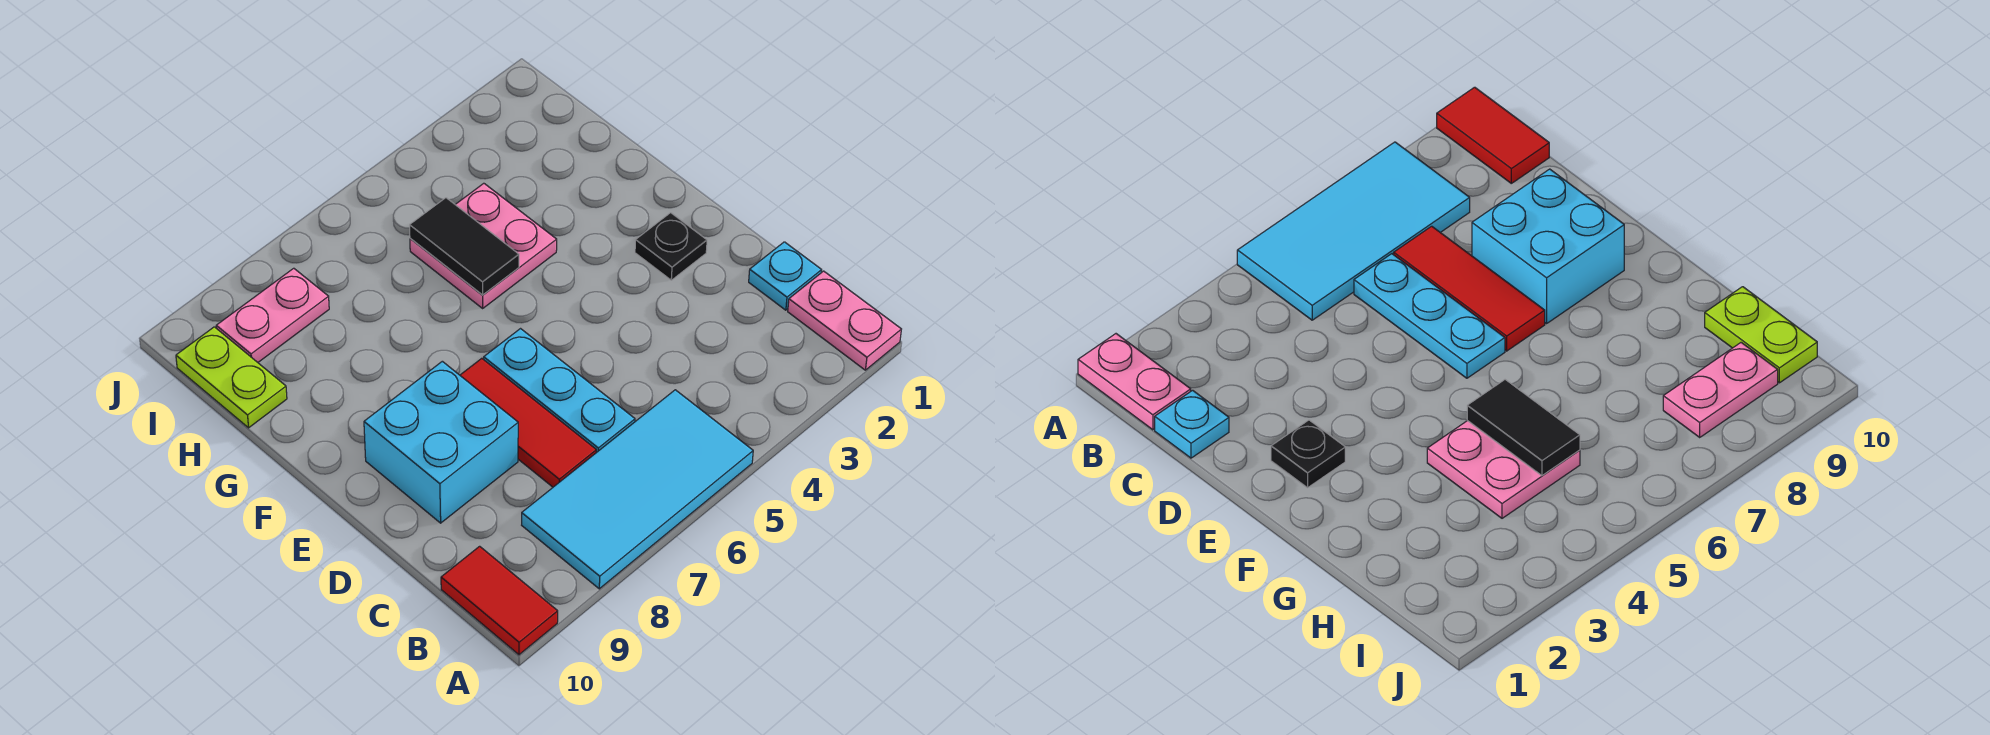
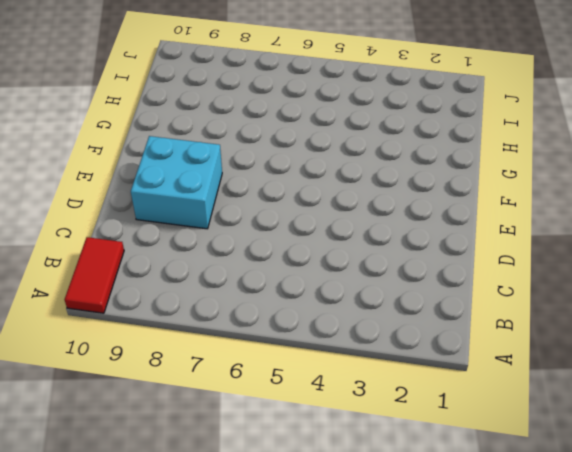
none -> pink 1x2 plate [788,271,901,370]
none -> cyan 2x4 tile [522,390,753,589]
none -> cyan 1x1 plate [749,242,822,310]

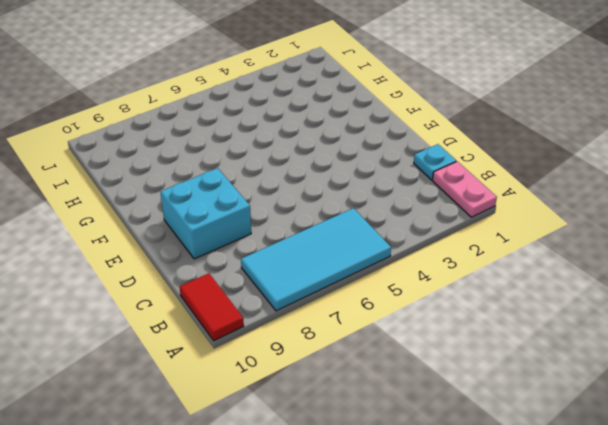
none -> cyan 1x3 plate [484,329,635,453]
none -> red 1x3 tile [460,358,596,487]
none -> black 1x1 plate [635,213,707,280]

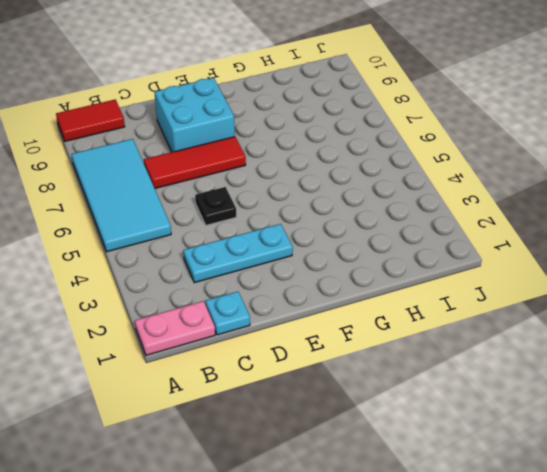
cyan 1x3 plate [183,224,293,283] -> cyan 1x3 plate moved to [484,329,635,453]
black 1x1 plate [195,187,236,225] -> black 1x1 plate moved to [635,213,707,280]
none -> pink 2x2 plate [410,183,557,308]
none -> lime 1x2 plate [176,327,287,428]
none -> pink 1x2 plate [216,268,329,362]

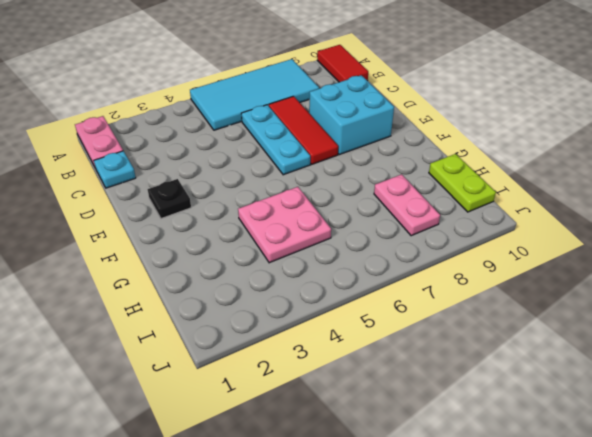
pink 1x2 plate [374,174,440,236] -> pink 1x2 plate turned to [216,268,329,362]
none -> black 1x2 tile [410,198,519,295]

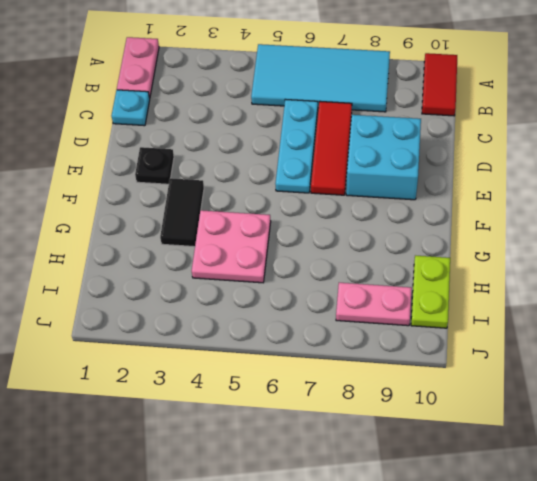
black 1x2 tile [160,178,204,247] -> black 1x2 tile moved to [410,198,519,295]

